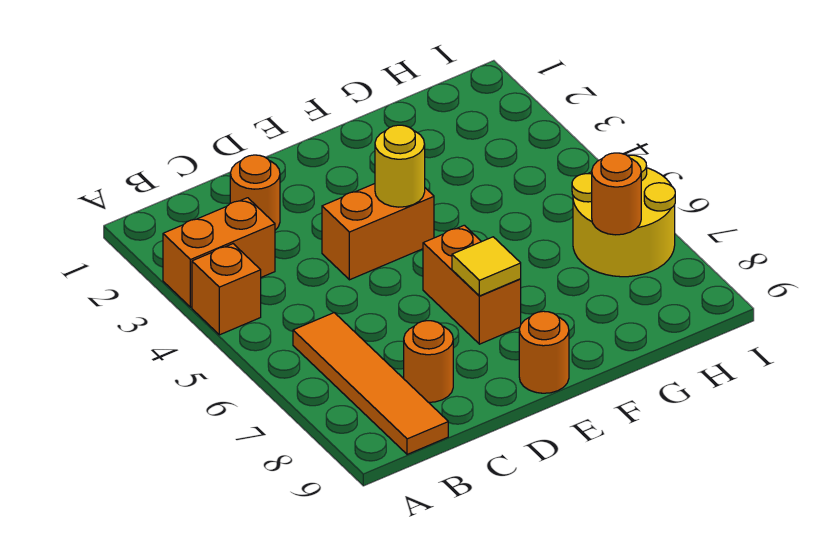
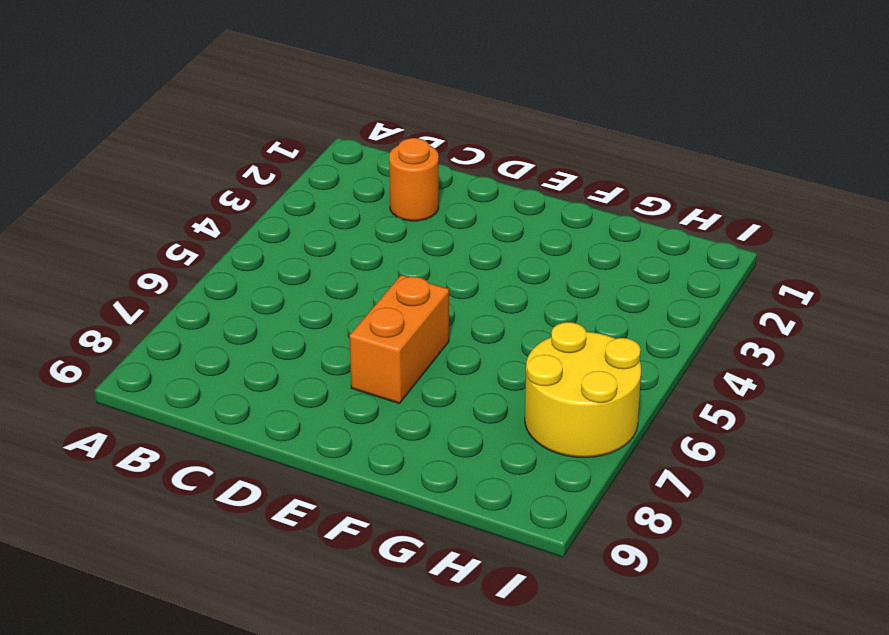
none -> orange 1x2 brick [163,198,275,307]
none -> orange 1x1 brick [192,244,261,335]
none -> orange 1x4 tile [293,313,448,454]

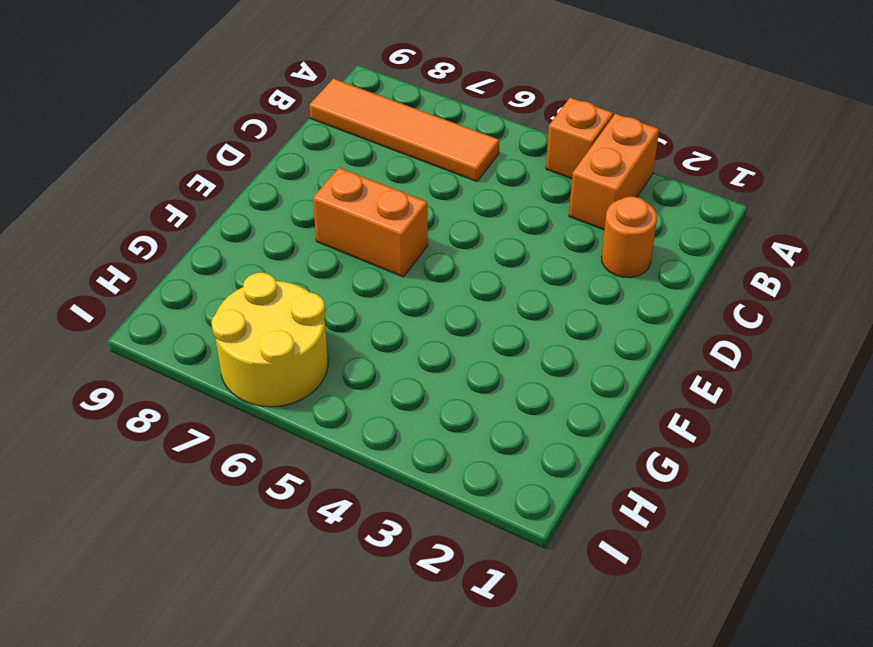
none -> orange 1x1 round brick [404,321,453,402]
none -> orange 1x2 brick [322,184,434,280]
none -> orange 1x1 round brick [519,311,569,393]

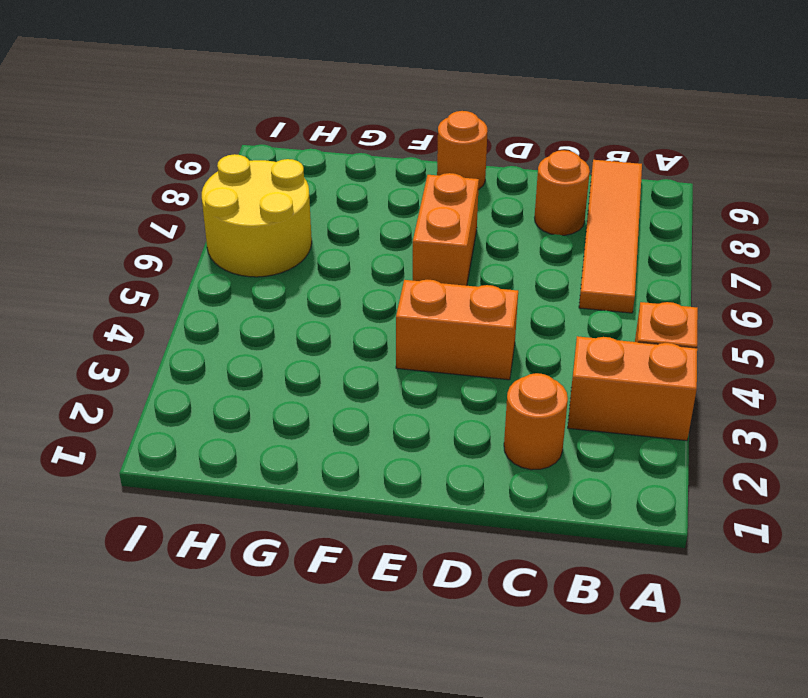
none -> yellow 1x1 round brick [375,125,425,207]
none -> yellow 1x1 tile [452,237,521,296]
none -> orange 1x1 round brick [592,153,641,235]

